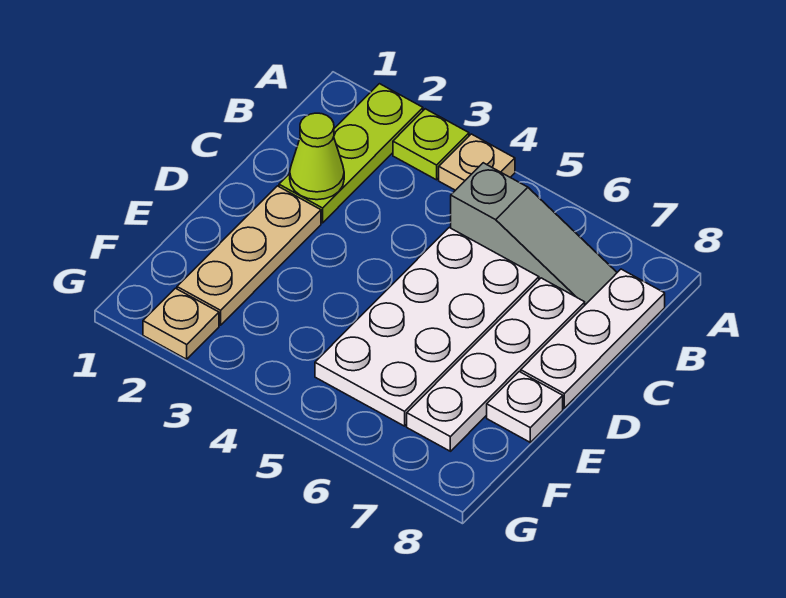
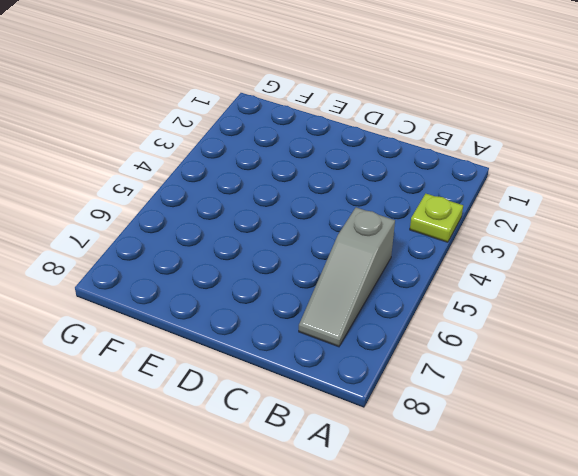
none -> lime 1x3 plate [279,84,423,223]
none -> tan 1x1 plate [439,134,515,190]

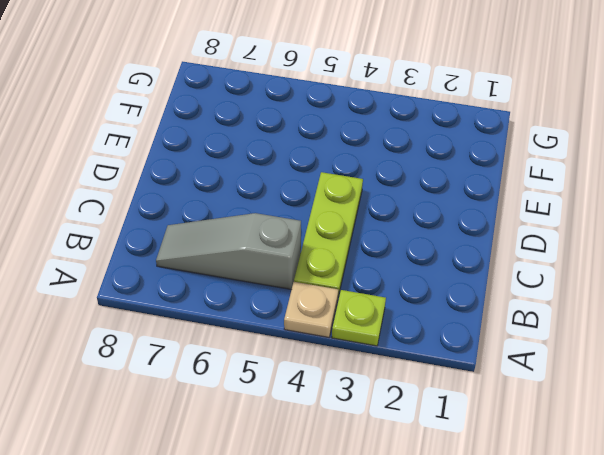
lime 1x3 plate [294,172,363,297] -> lime 1x3 plate moved to [279,84,423,223]
none -> white 1x3 plate [521,269,665,408]
none -> white 2x4 plate [315,228,539,426]

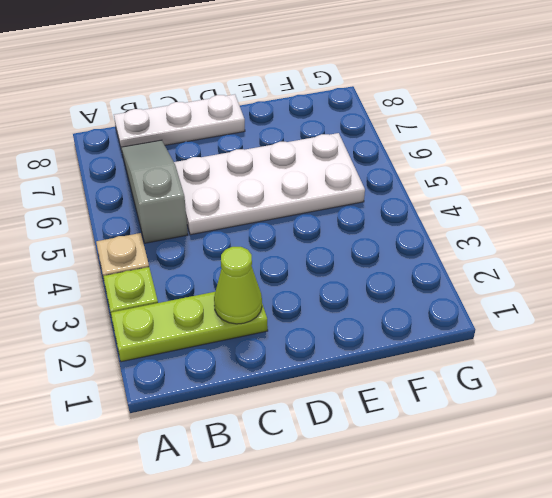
none -> white 1x4 plate [407,278,585,451]
none -> tan 1x3 plate [177,186,321,325]

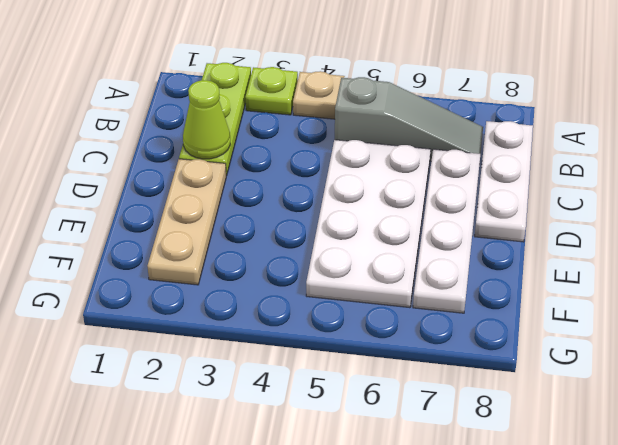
none -> white 1x1 plate [487,372,563,442]
none -> tan 1x1 plate [143,288,219,359]

